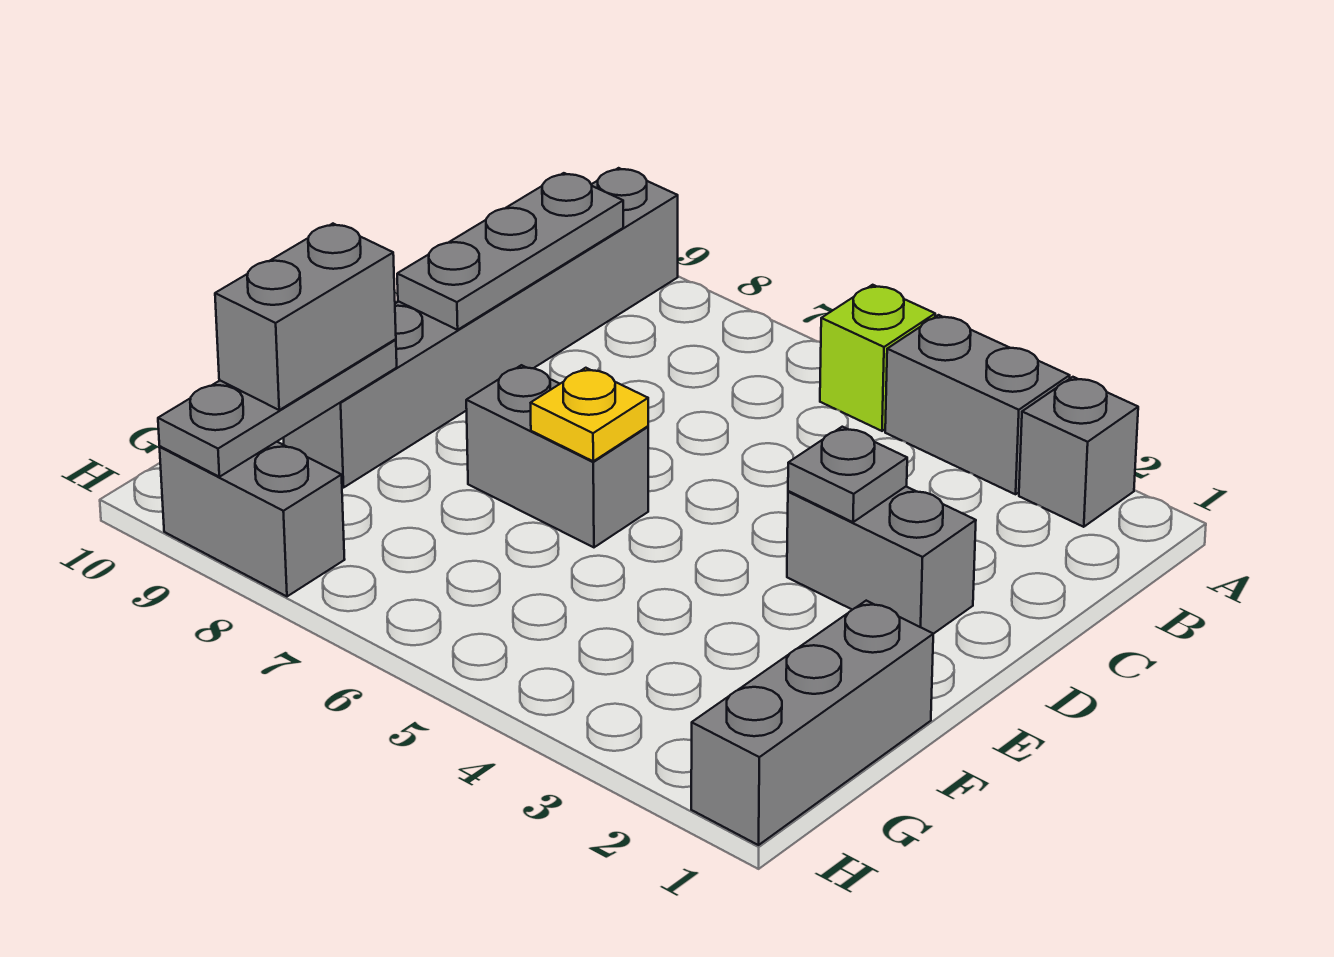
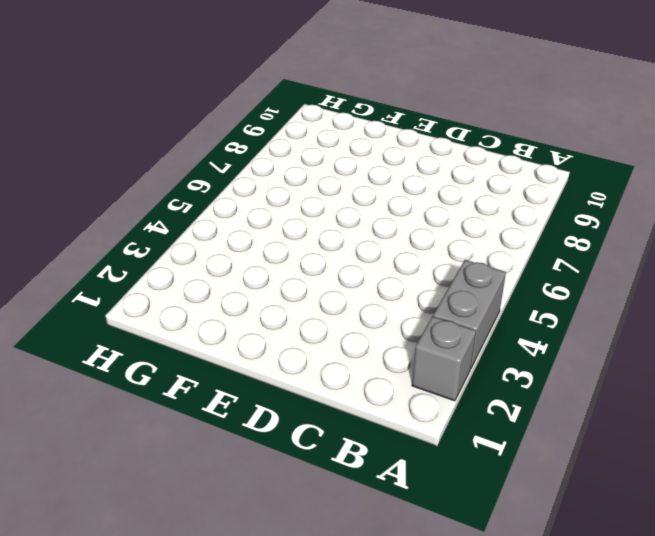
none -> lime 1x1 brick [820,285,935,431]
none -> grey 1x6 brick [283,168,678,488]
none -> grey 1x2 brick [787,487,976,634]

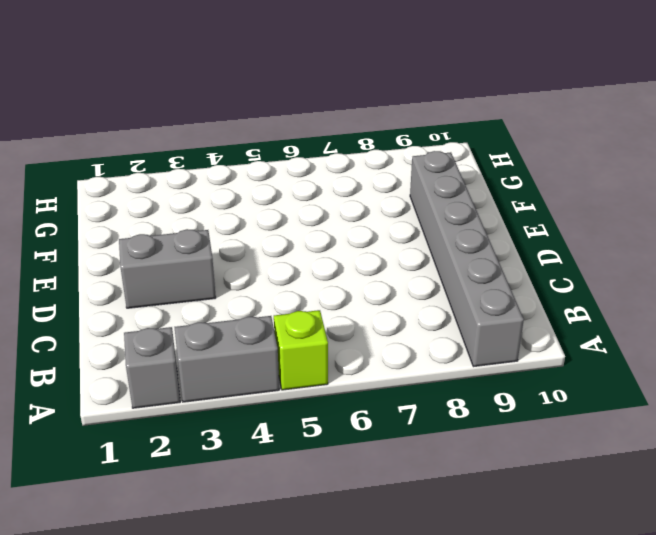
none -> grey 1x2 brick [466,365,648,547]
none -> grey 1x3 brick [691,601,933,845]
none -> grey 1x2 brick [160,442,345,596]

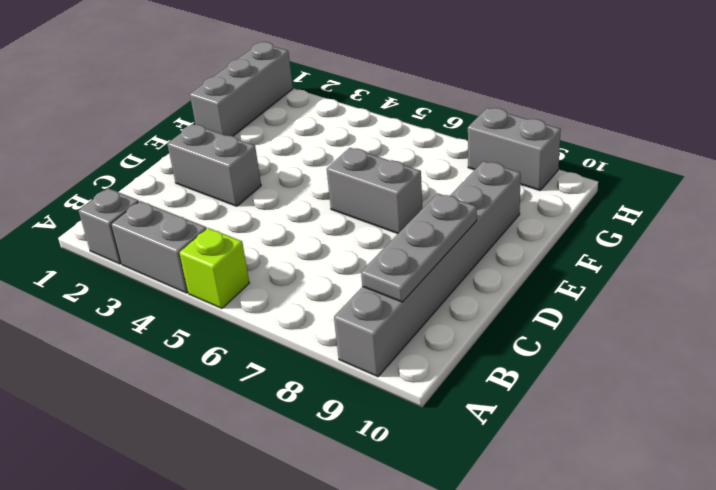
none -> grey 1x1 plate [788,427,907,522]
none -> yellow 1x1 plate [531,368,648,461]
none -> grey 1x3 plate [158,339,397,477]

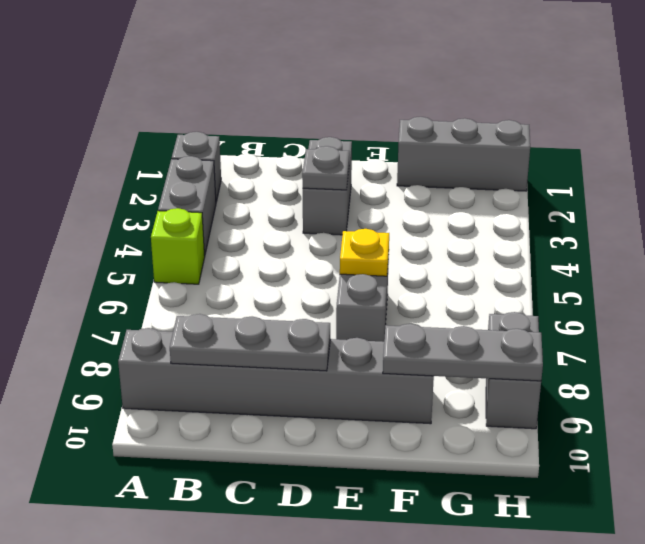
none -> grey 1x2 brick [215,224,396,410]

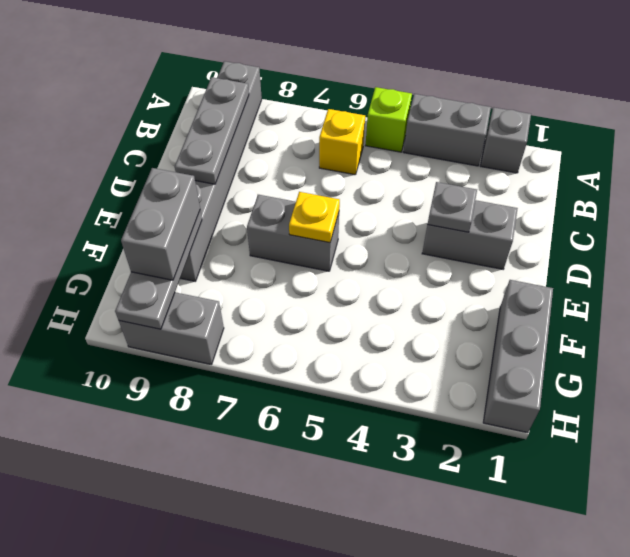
yellow 1x1 brick [319,109,365,175] -> none

